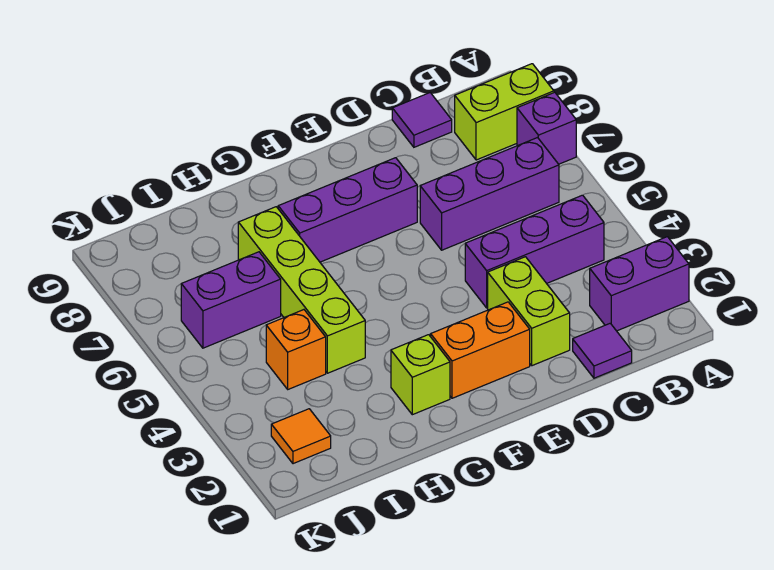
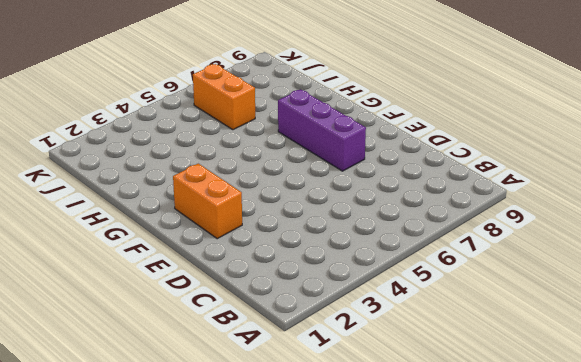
orange 1x2 brick [193,64,255,130] -> purple 1x2 brick [181,252,281,348]
none -> purple 1x2 brick [590,237,689,331]
none -> purple 1x1 brick [517,92,576,164]
none -> lime 1x2 brick [455,64,554,160]

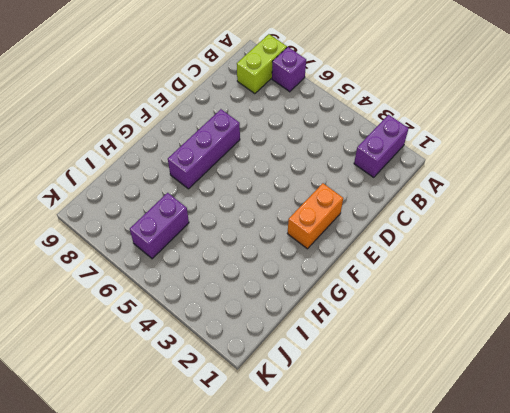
none -> purple 1x3 brick [465,195,604,308]
none -> purple 1x3 brick [420,138,559,250]
none -> purple 1x1 tile [573,323,632,378]

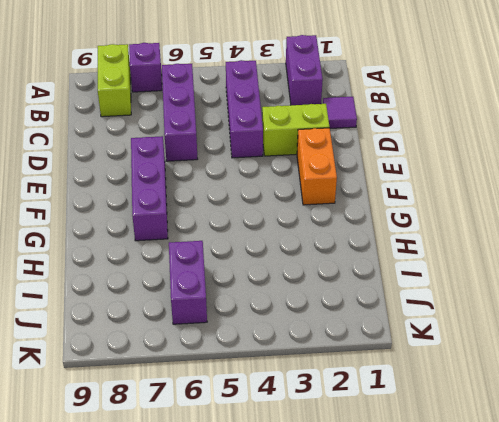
none -> purple 1x1 tile [392,93,452,147]
none -> lime 1x1 brick [391,335,450,415]
none -> lime 1x4 brick [238,207,365,373]

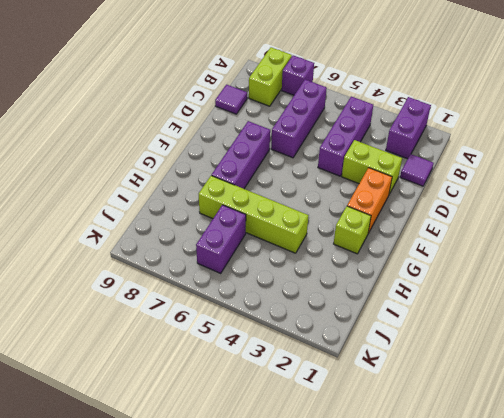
none -> orange 1x1 brick [266,310,326,389]
none -> orange 1x1 tile [271,409,331,464]

